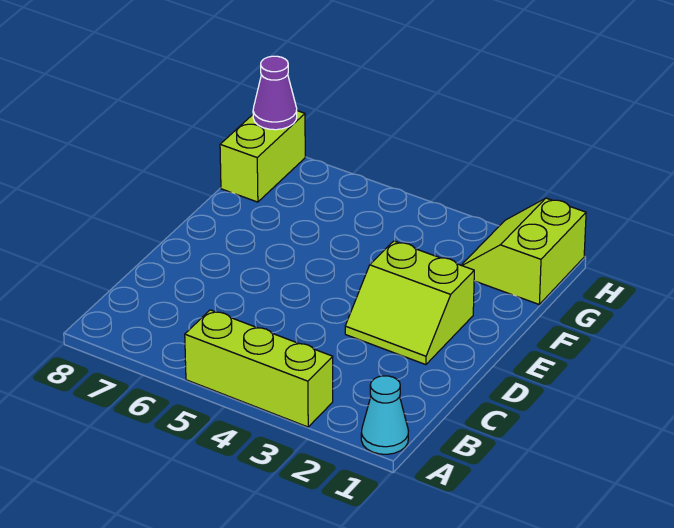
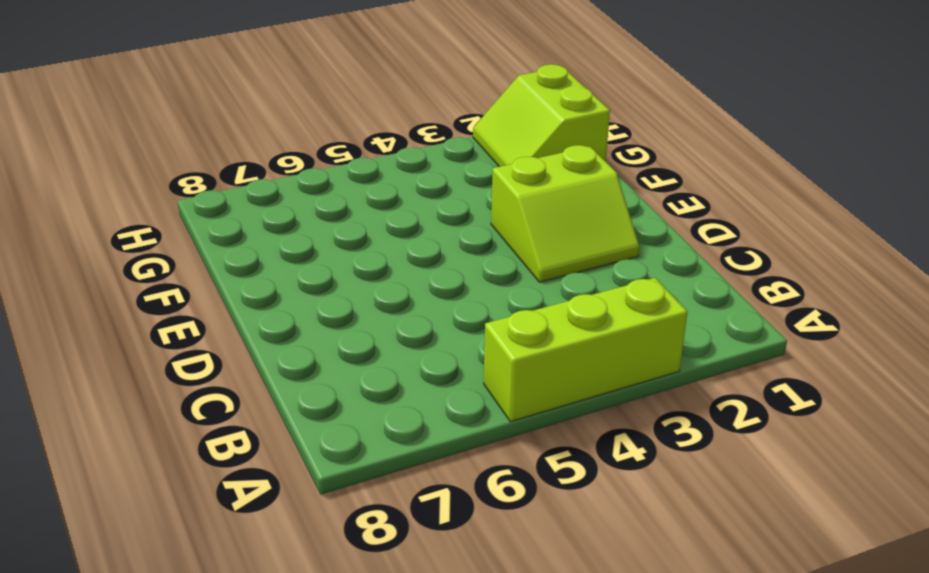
none -> cyan 1x1 cone [361,376,408,454]
none -> lime 1x2 brick [220,111,305,202]

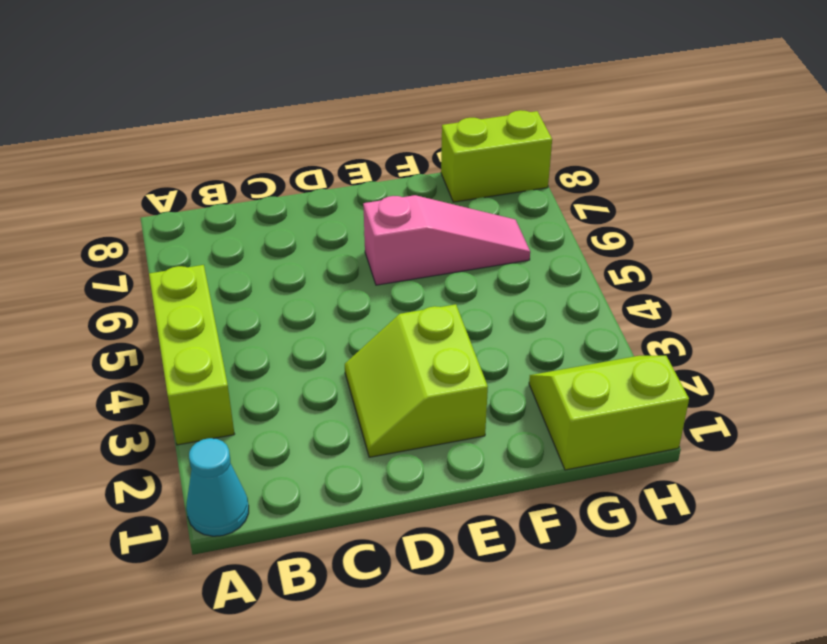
pink 1x3 slope [363,195,530,285] -> none
none -> purple 1x1 cone [253,56,297,130]

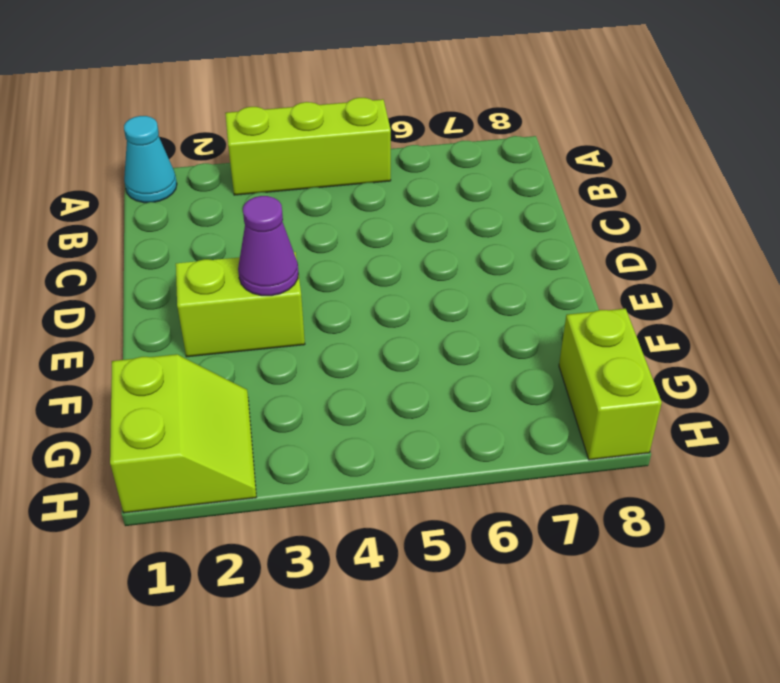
purple 1x1 cone [238,196,298,296] -> purple 1x1 cone moved to [253,56,297,130]

